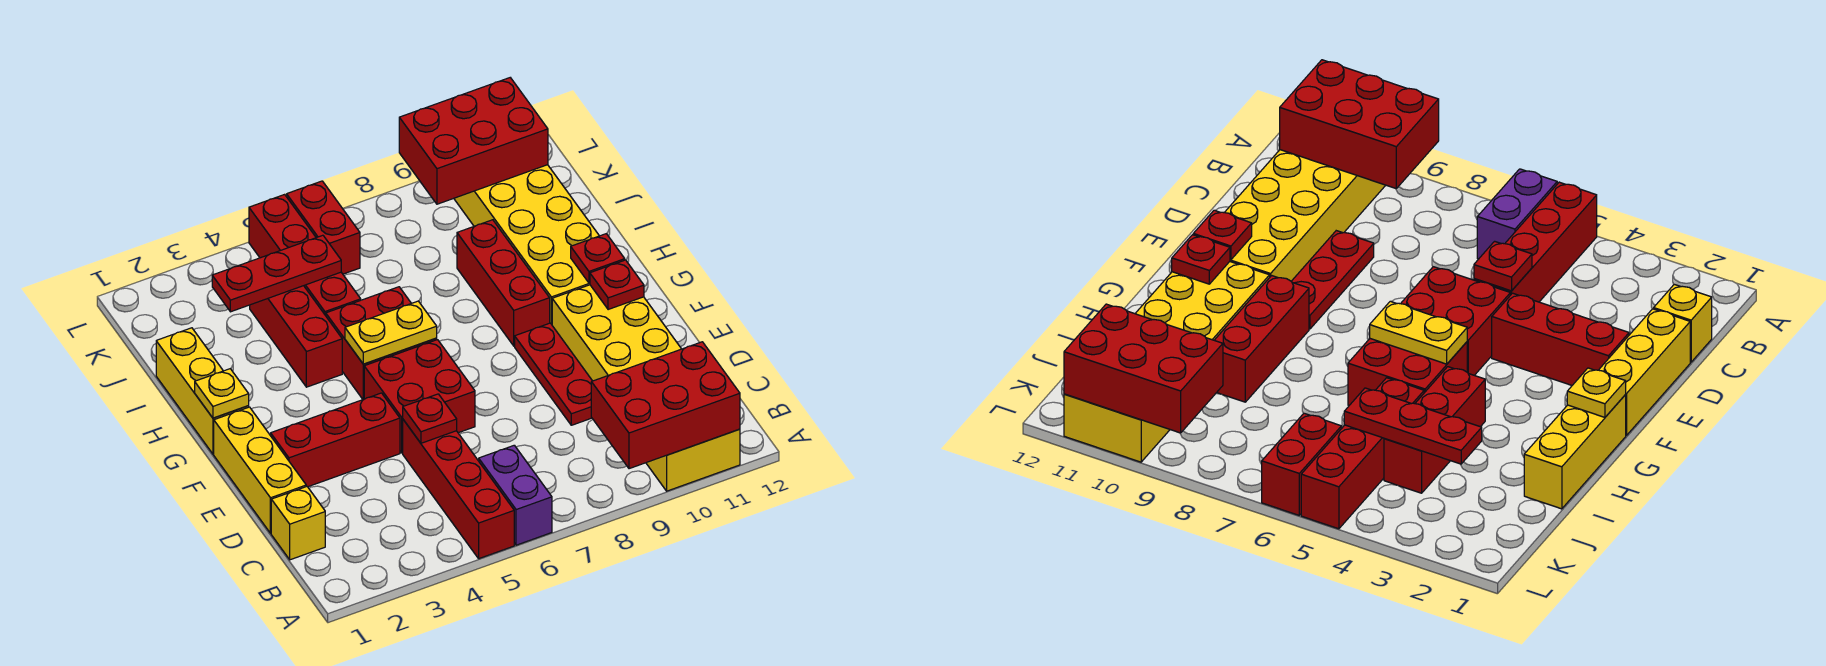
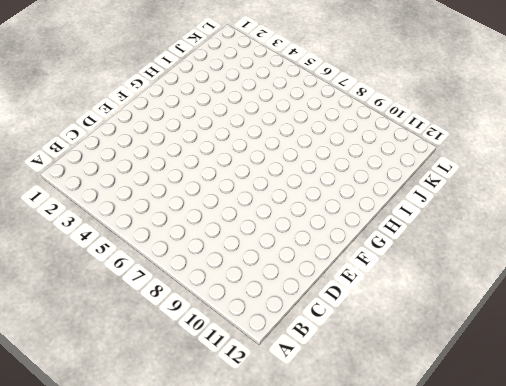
none -> red 1x4 brick [403,420,514,559]
none -> purple 1x2 brick [479,445,552,545]
none -> yellow 2x6 brick [552,285,740,491]

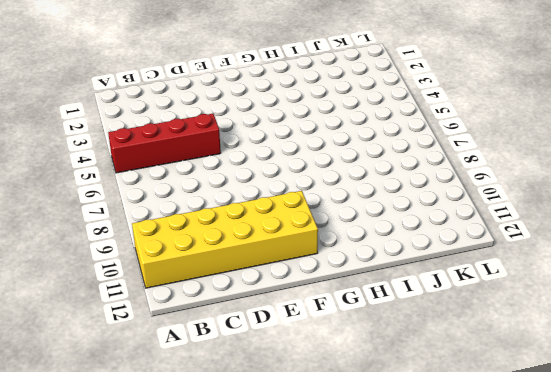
none -> purple 1x2 brick [479,445,552,545]
none -> yellow 1x1 brick [271,486,325,560]
none -> yellow 1x3 brick [214,407,306,533]

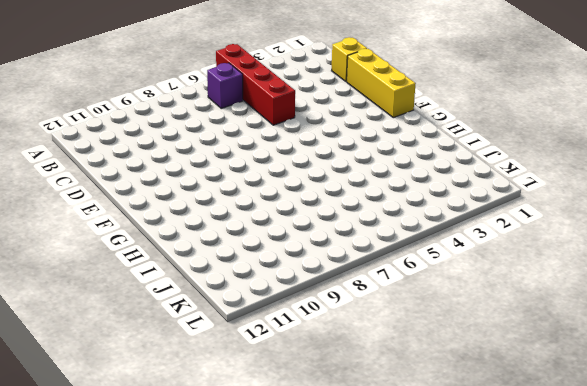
purple 1x1 brick [207,63,243,108] -> purple 1x2 brick [479,445,552,545]
none -> yellow 2x6 brick [552,285,740,491]
none -> red 1x3 plate [515,323,592,425]
none -> red 1x3 brick [271,393,400,487]

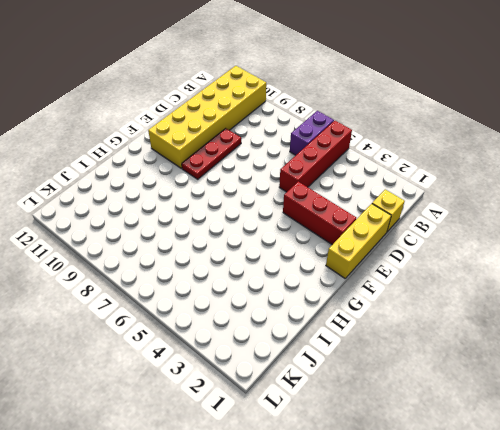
none -> red 2x2 brick [364,340,475,453]
none -> yellow 1x3 brick [156,328,249,454]
none -> red 2x2 brick [326,287,437,399]

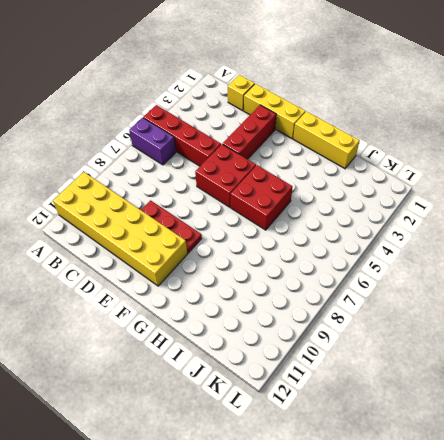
none -> red 1x3 brick [457,220,550,346]
none -> yellow 2x6 brick [454,165,599,324]
none -> red 1x3 brick [250,286,342,387]

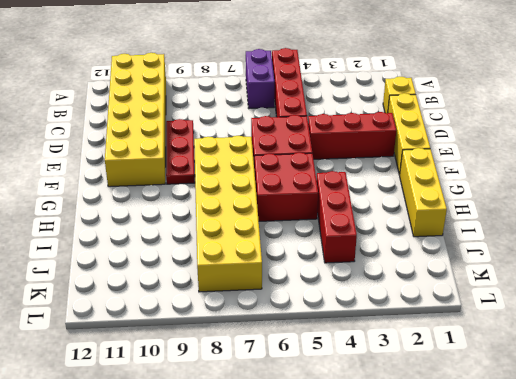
yellow 2x6 brick [194,136,262,292] -> yellow 2x6 brick moved to [454,165,599,324]
none -> red 1x3 brick [457,220,550,346]
none -> red 1x4 brick [249,194,361,316]
none -> red 1x2 brick [287,181,360,274]

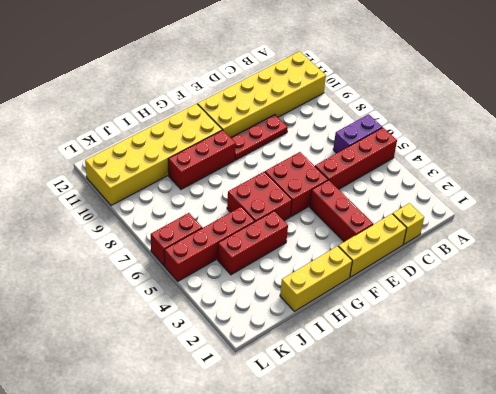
none -> red 2x3 brick [591,342,740,469]
none -> red 1x1 plate [403,394,457,443]
none -> red 1x1 plate [590,260,644,310]

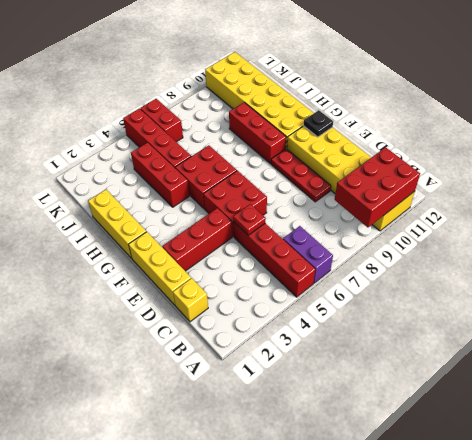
black 1x1 plate [304,110,333,137] -> red 1x1 plate [590,260,644,310]
none -> yellow 1x1 plate [195,369,249,418]
none -> yellow 1x2 plate [345,301,437,364]
none -> red 1x1 plate [571,234,625,283]

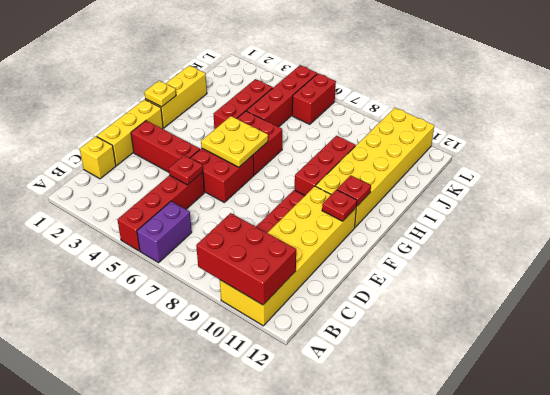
yellow 2x2 plate [201,116,268,167] -> yellow 1x2 plate [345,301,437,364]
none -> red 1x3 plate [212,235,341,312]
none -> red 2x3 brick [399,78,548,204]

